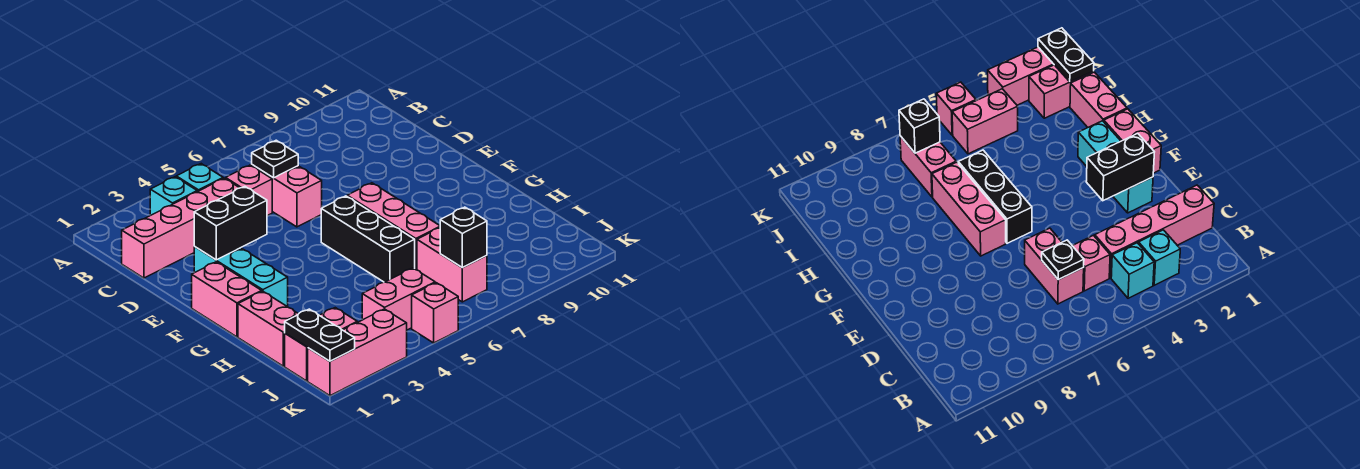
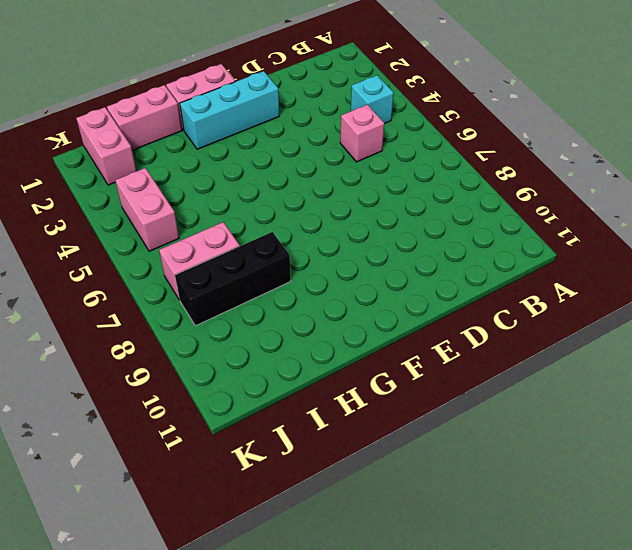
black 1x3 brick [175,232,291,326] -> black 1x3 brick moved to [321,196,415,282]
none -> cyan 1x1 brick [150,177,197,215]
none -> pink 1x4 brick [122,178,239,278]
none -> pink 1x2 brick [252,165,322,227]

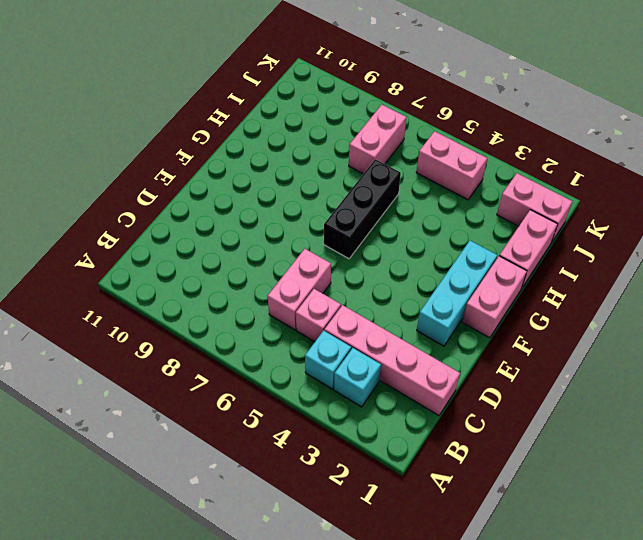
none -> pink 1x3 brick [347,183,440,270]
none -> pink 1x3 brick [308,309,407,396]
none -> pink 1x1 brick [412,283,458,343]

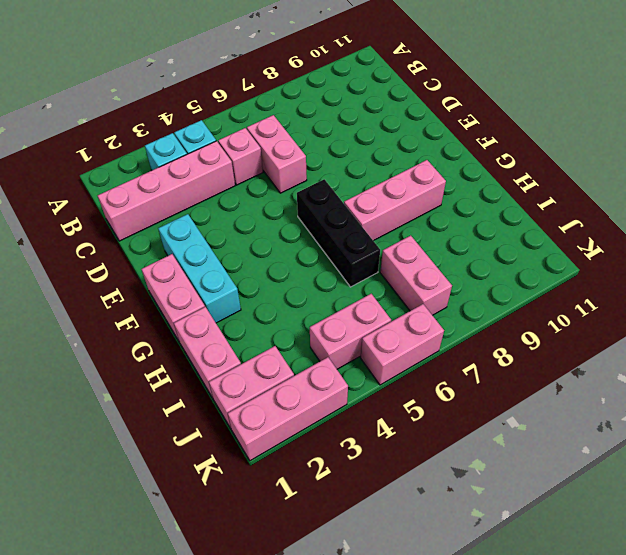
pink 1x3 brick [344,160,446,241] -> pink 1x3 brick turned to [347,183,440,270]
pink 1x2 brick [361,304,444,385] -> pink 1x1 brick [412,283,458,343]
none -> black 1x1 plate [252,140,298,178]
none -> black 1x2 brick [194,186,267,260]
none -> black 1x2 plate [285,309,355,361]

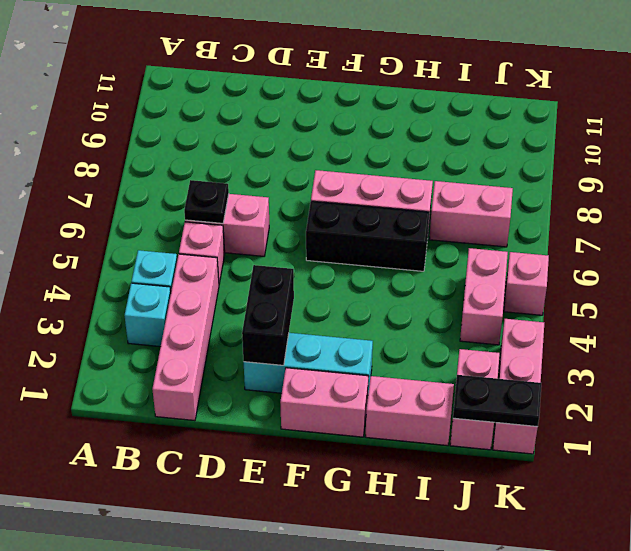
none -> black 1x1 brick [440,207,487,268]

